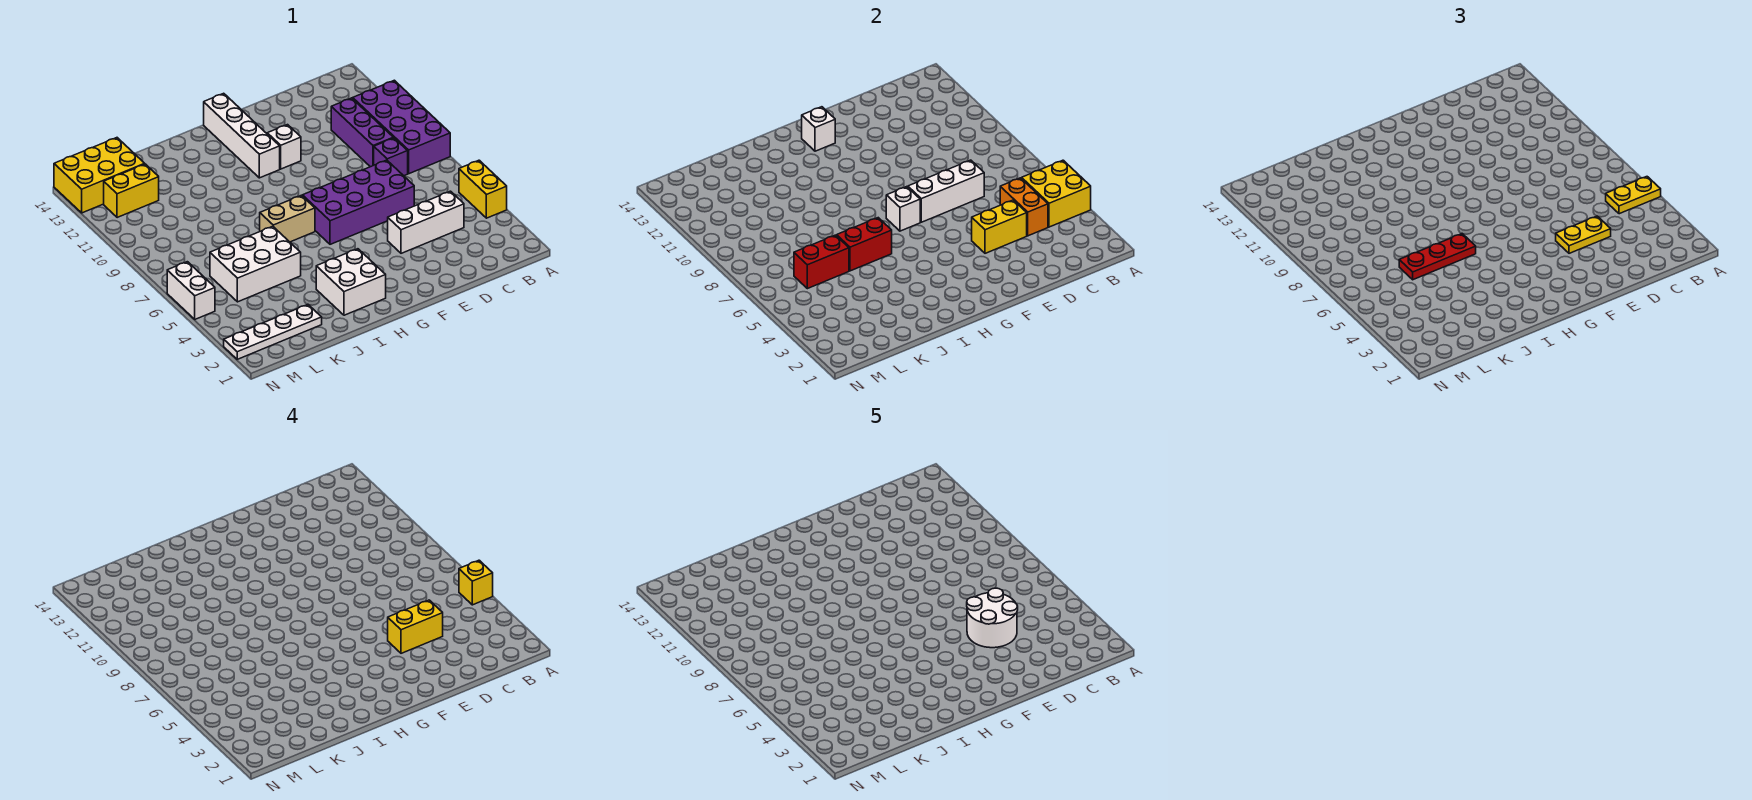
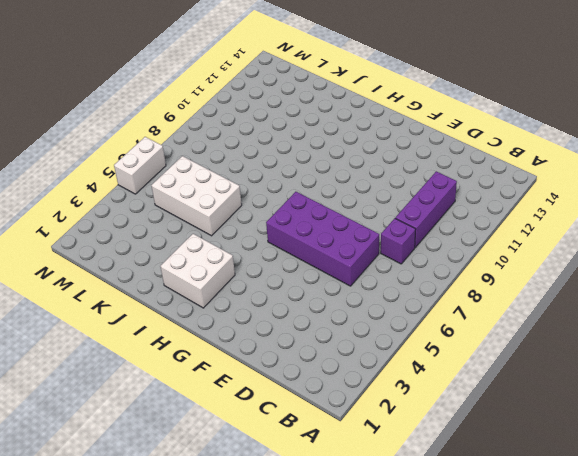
none -> yellow 1x2 brick [459,160,507,218]
none -> purple 2x4 brick [353,80,450,174]
none -> white 1x3 brick [388,191,464,253]

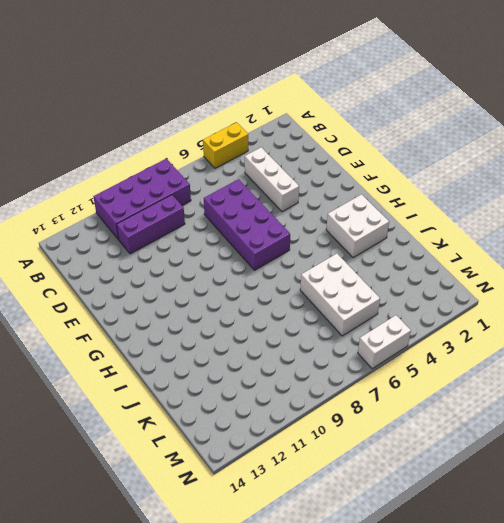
none -> purple 1x1 brick [374,138,408,176]
none -> white 1x1 brick [267,125,301,169]
none -> white 1x4 brick [204,93,280,178]

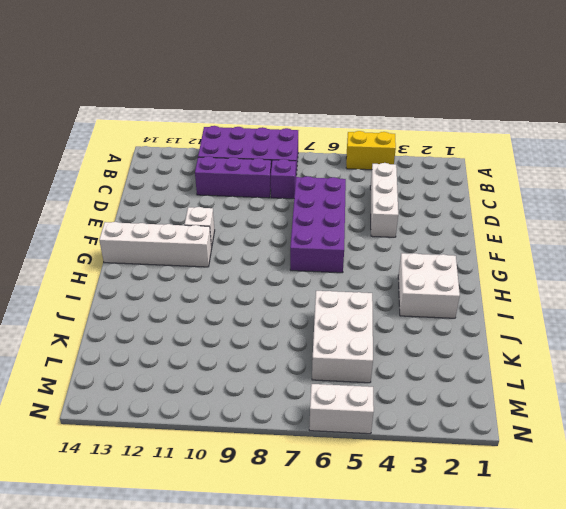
none -> tan 1x2 brick [260,195,315,242]
none -> white 1x4 plate [224,304,322,359]
none -> yellow 1x2 brick [104,164,159,218]

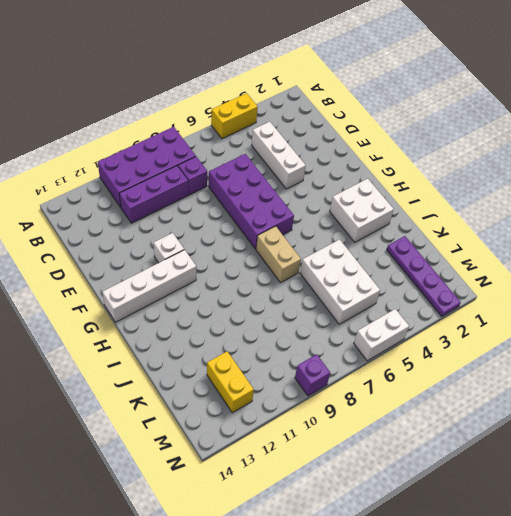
purple 1x4 plate [387,236,461,316] -> white 1x4 plate [224,304,322,359]
purple 1x1 brick [295,354,330,396] -> none
none -> yellow 2x3 brick [54,138,144,213]
none -> yellow 2x2 brick [1022,160,1091,227]
none -> orange 1x2 brick [1000,178,1048,236]

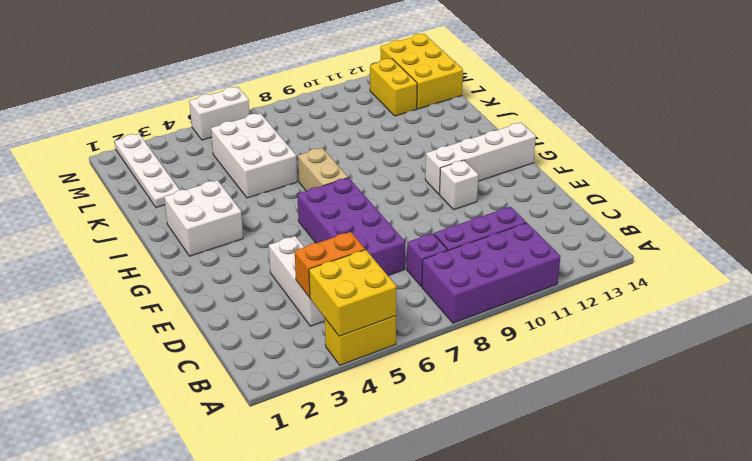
none -> yellow 1x2 brick [972,200,1027,253]
none -> white 1x3 brick [908,160,984,222]
none -> white 1x1 brick [886,187,920,231]

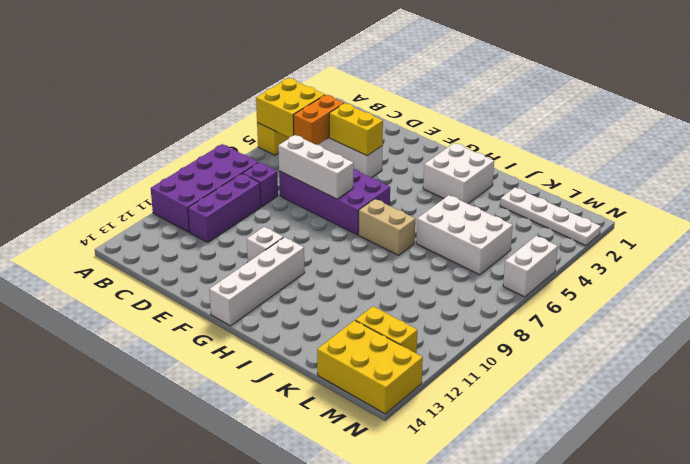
none -> white 1x1 brick [886,187,920,231]
none -> white 1x1 brick [802,107,835,151]
none -> red 1x2 brick [837,218,892,271]

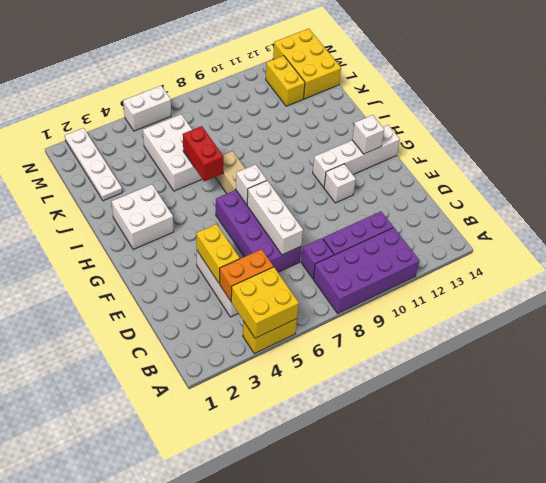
none -> red 1x2 brick [794,235,849,289]
none -> yellow 1x2 plate [1606,177,1661,214]
none -> yellow 1x2 plate [1556,216,1611,253]

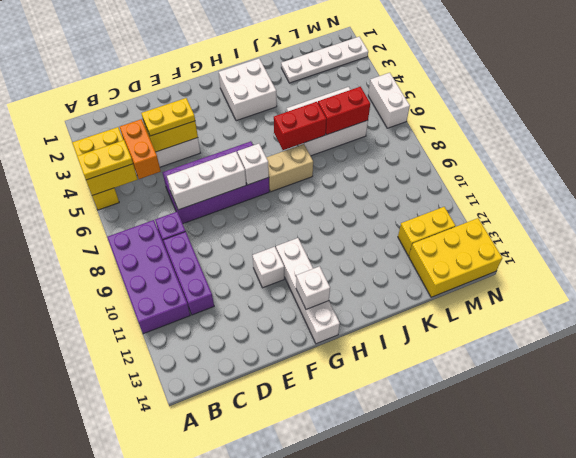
none -> red 1x3 plate [1399,234,1476,280]
none -> yellow 1x1 brick [459,560,493,605]
none -> yellow 1x2 brick [388,600,443,653]

